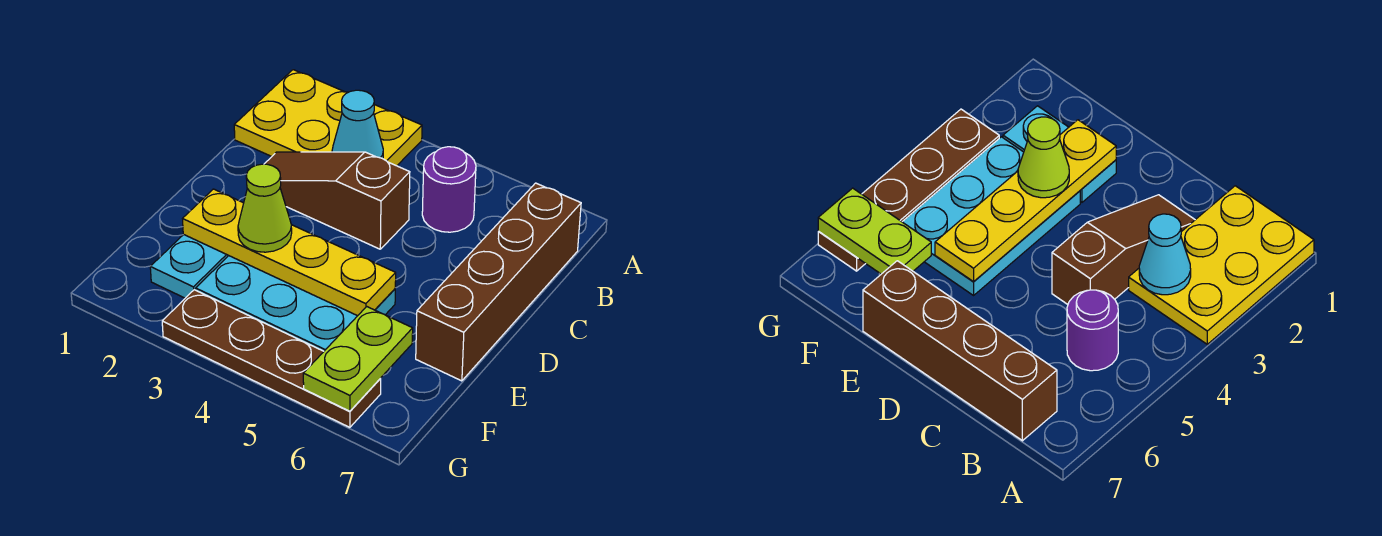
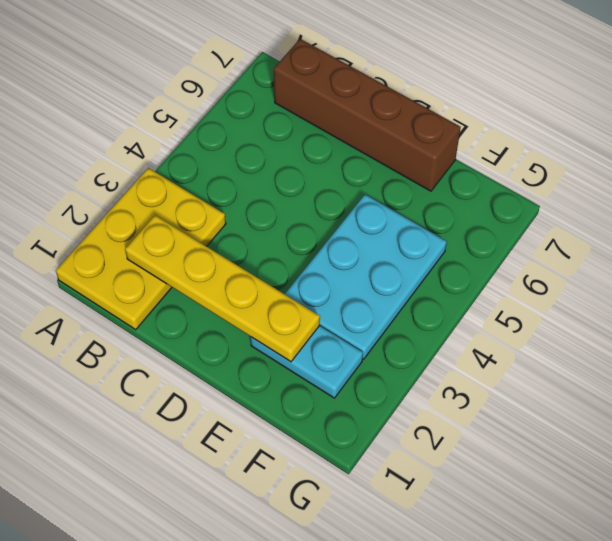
yellow 1x4 plate [125,215,320,362] -> yellow 1x4 plate turned to [183,189,396,316]
none -> purple 1x1 round brick [422,147,476,232]
none -> brown 1x3 slope [265,152,410,249]

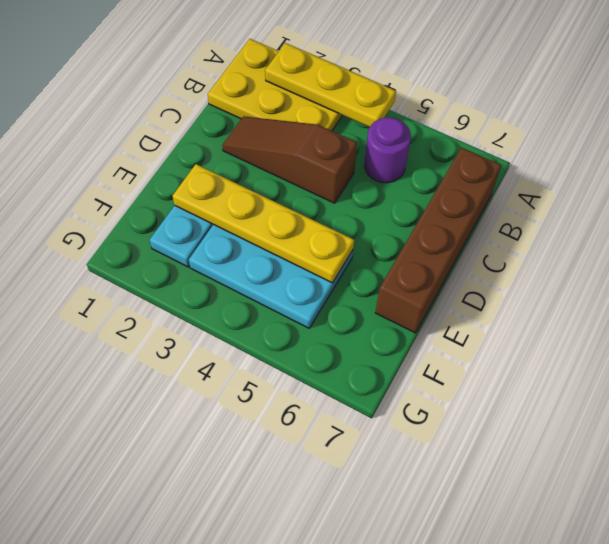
yellow 1x3 plate [265,43,396,127] -> none
none -> brown 1x4 plate [162,290,381,427]
none -> cyan 1x1 cone [332,90,383,159]

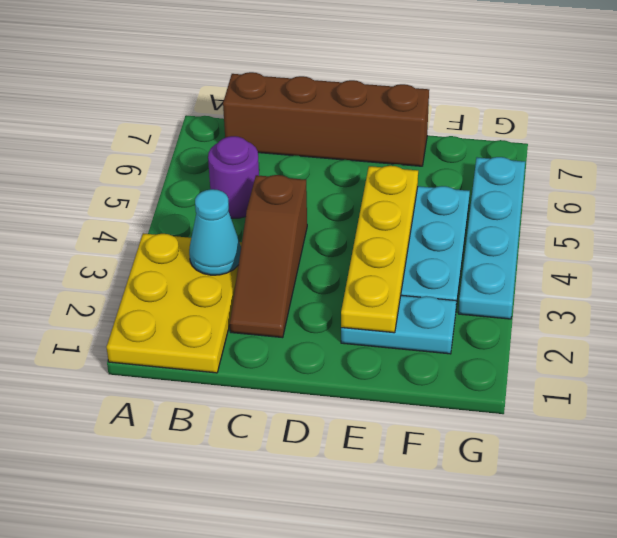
cyan 1x4 plate [458,157,525,319] -> brown 1x4 plate [162,290,381,427]
none -> lime 1x2 plate [303,307,413,411]
none -> lime 1x1 cone [238,164,292,252]

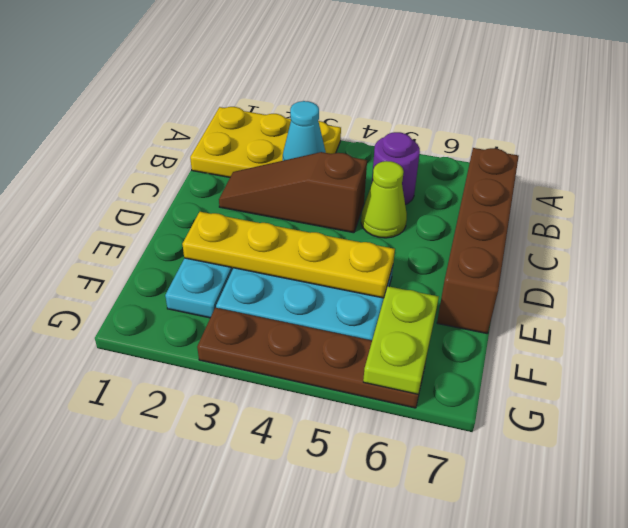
lime 1x1 cone [361,161,407,238] -> lime 1x1 cone moved to [238,164,292,252]

